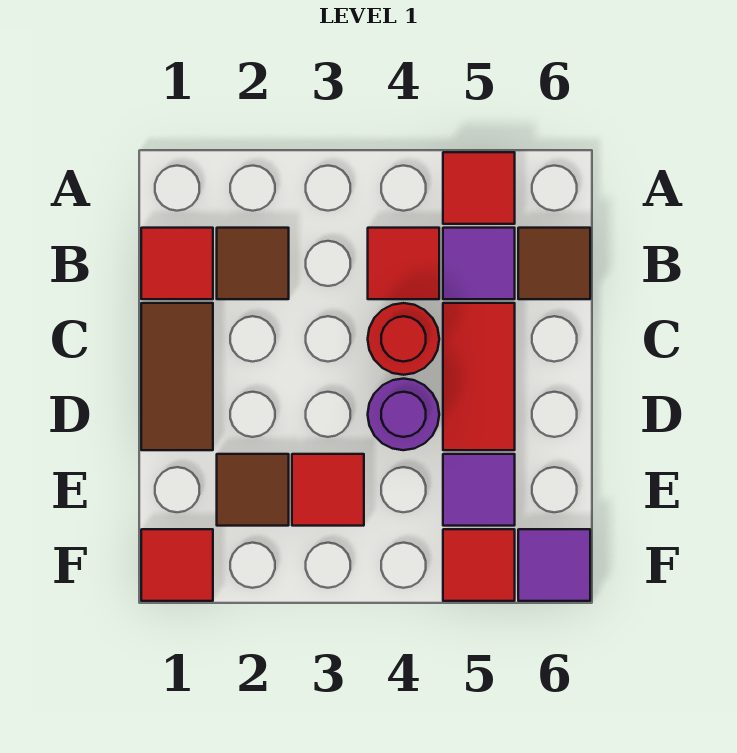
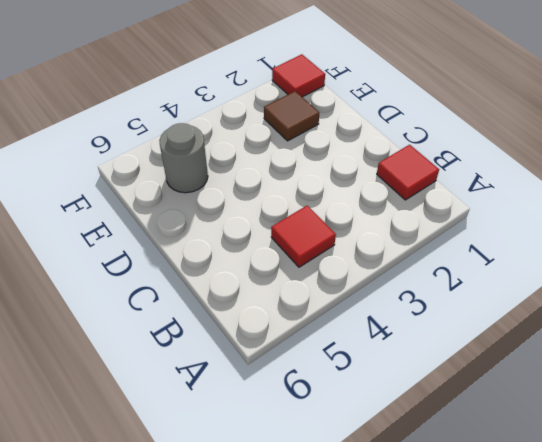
grey 1x1 round brick [159,123,208,193] -> purple 1x1 tile [443,454,515,526]
none -> red 1x1 tile [443,152,515,224]
none -> brown 1x1 tile [217,228,289,299]
none -> purple 1x1 tile [443,228,515,299]

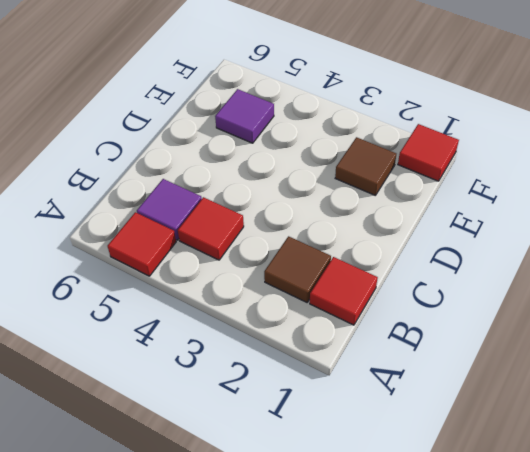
none -> brown 1x1 tile [518,228,590,299]
none -> brown 1x2 tile [141,303,213,450]
none -> red 1x1 round brick [368,303,439,375]

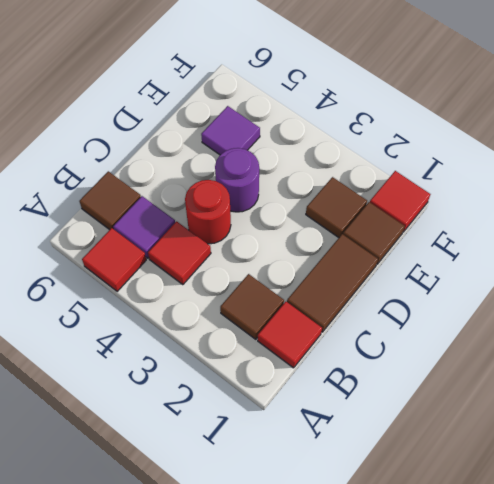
brown 1x1 tile [343,202,405,264] -> none
none -> red 1x2 tile [443,303,515,450]
none -> red 1x1 tile [292,454,364,526]
none -> red 1x1 tile [443,529,515,601]

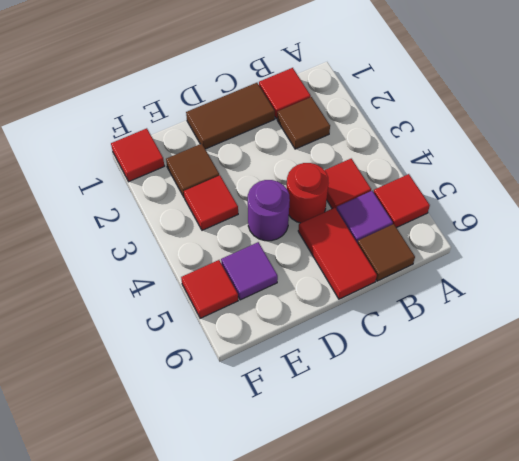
red 1x2 tile [298,208,377,299] -> red 1x2 tile turned to [443,303,515,450]
none -> purple 1x1 tile [518,529,590,601]

